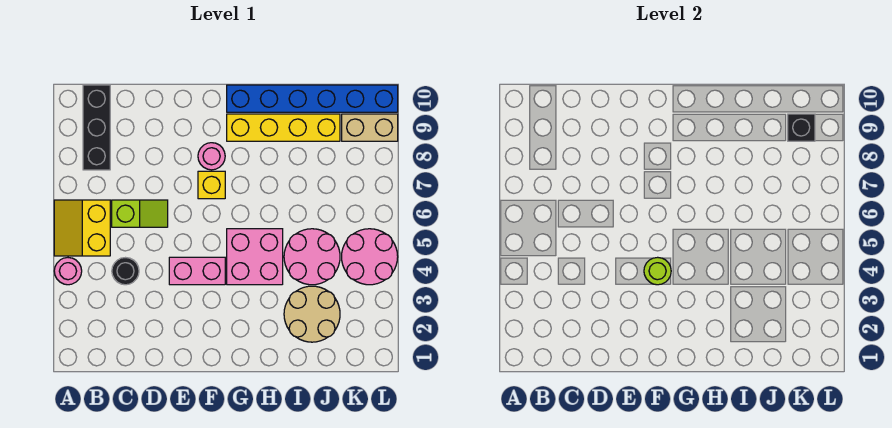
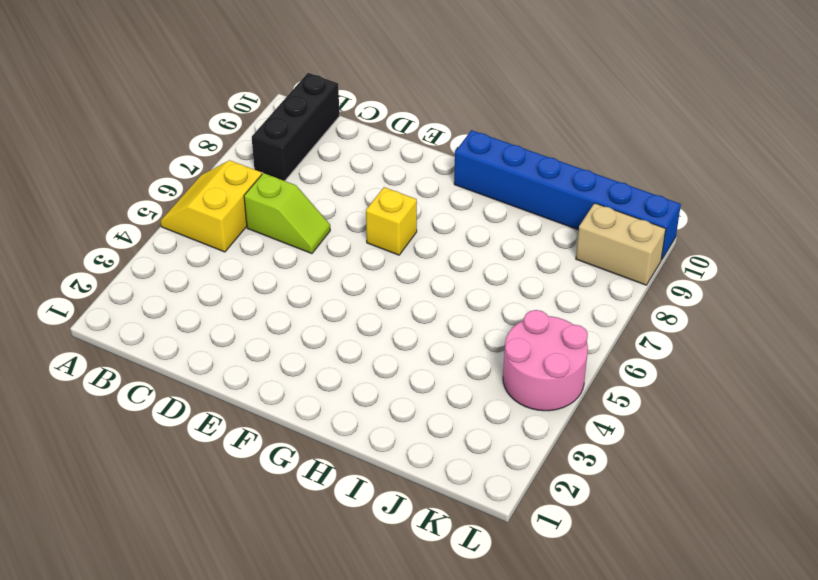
none -> pink 1x1 round brick [54,258,82,285]
none -> black 1x1 round brick [112,258,139,285]
none -> pink 1x2 brick [169,257,225,285]

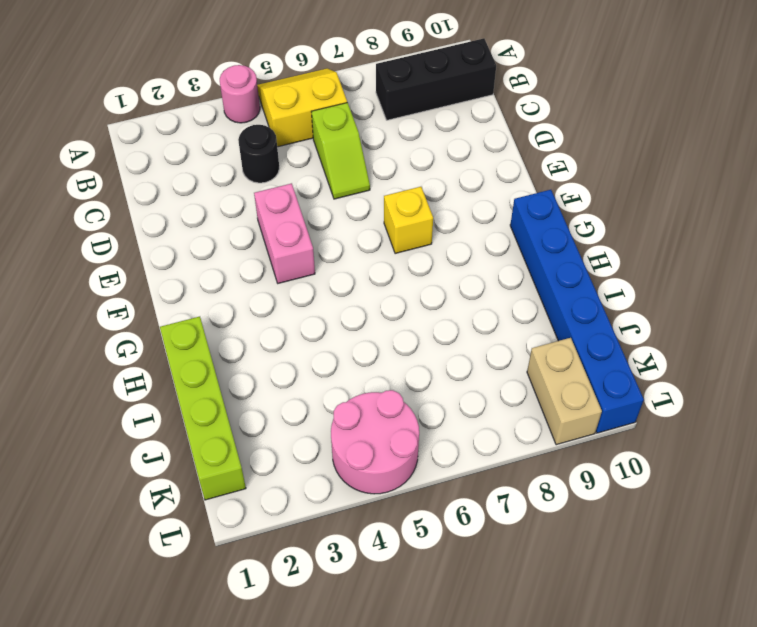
lime 1x4 brick [160,317,246,500] -> none
none -> pink 1x1 round brick [198,143,225,170]
none -> pink 2x2 brick [227,229,283,285]
none -> yellow 1x4 brick [227,114,340,141]

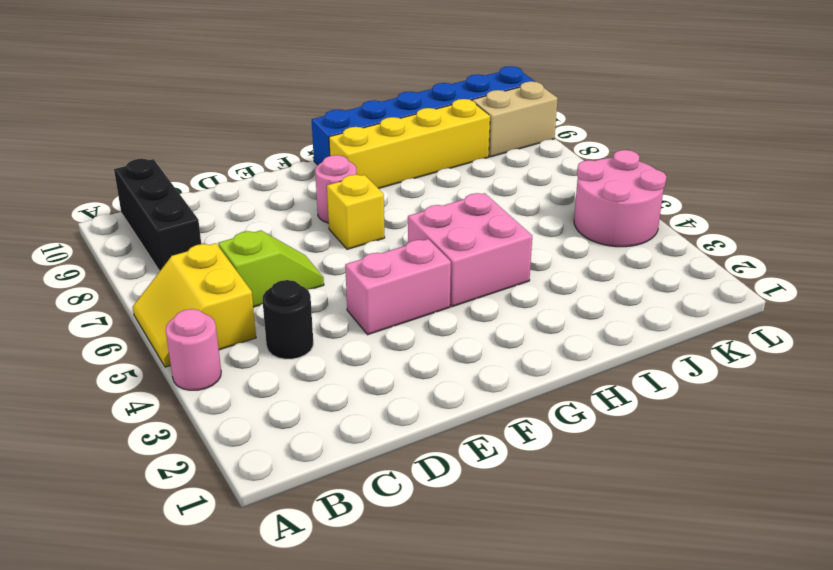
none -> tan 2x2 round brick [284,286,340,342]
none -> pink 2x2 round brick [284,229,340,285]
none -> lime 1x1 round brick [644,257,671,285]

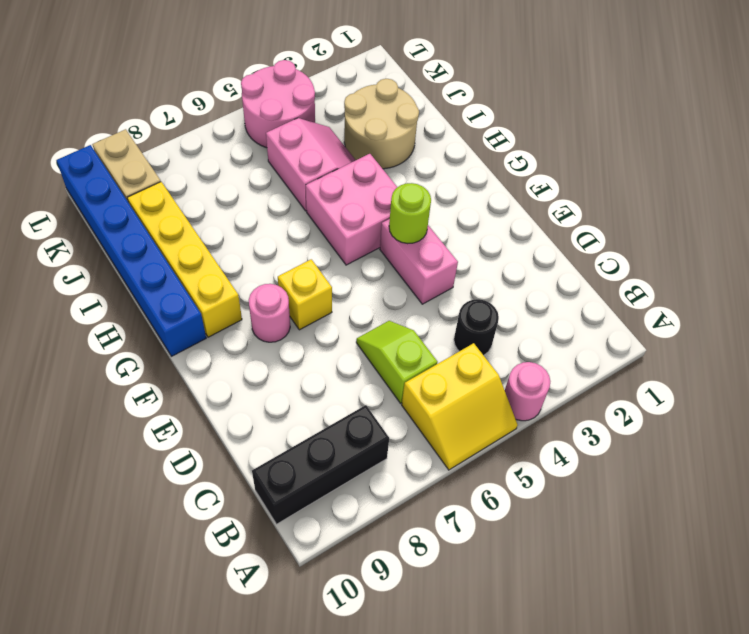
pink 2x2 slope [266,118,356,211] -> pink 2x2 round brick [284,229,340,285]
none -> black 1x1 brick [788,114,815,141]

